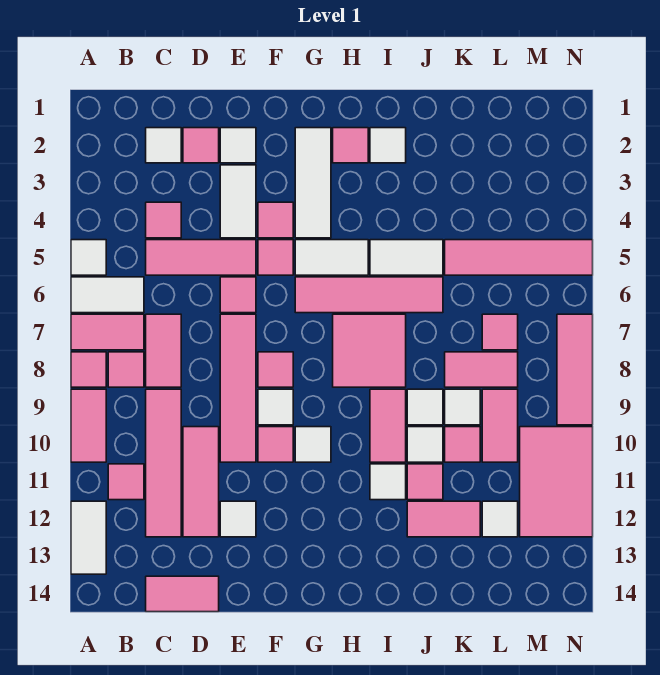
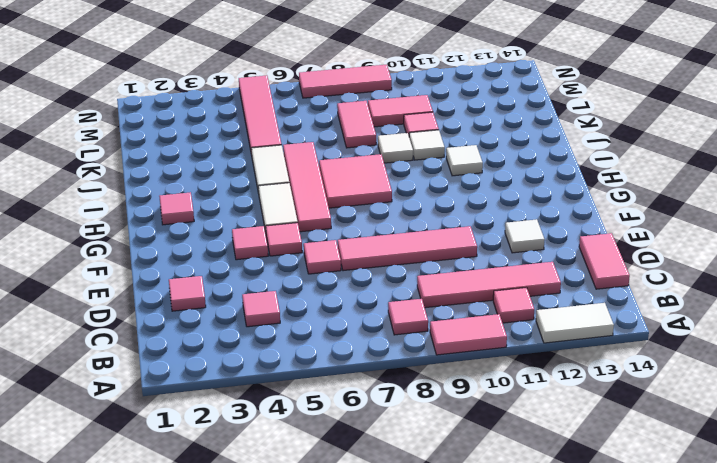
none -> white 1x1 tile [71,240,106,275]
none -> white 1x2 tile [71,277,144,313]
none -> pink 1x2 tile [71,314,144,350]
none -> pink 1x1 tile [71,352,106,387]

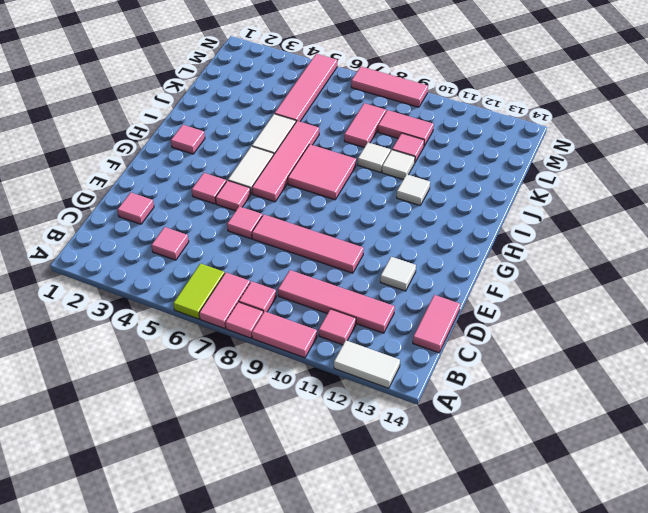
lime 1x2 tile [173,264,225,319] -> white 1x2 tile [71,277,144,313]
none -> white 1x1 tile [71,240,106,275]
none -> white 1x1 tile [146,128,181,163]
none -> pink 1x3 tile [146,240,256,275]
none -> pink 1x2 tile [146,314,181,387]

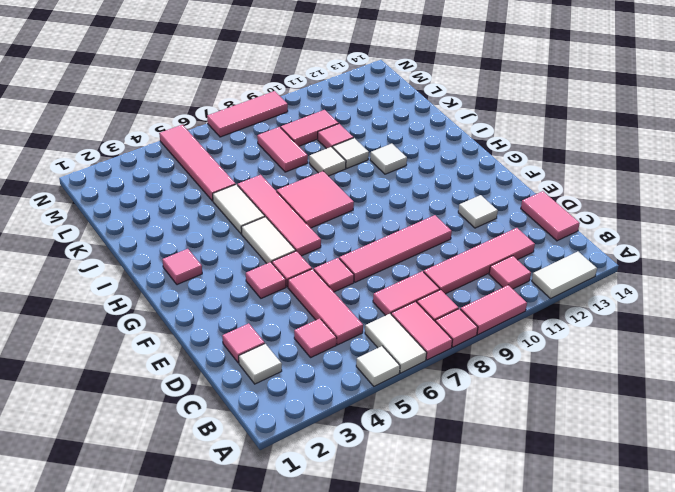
none -> pink 1x3 tile [183,427,219,537]
none -> white 1x1 tile [220,128,256,163]
none -> white 1x2 tile [220,165,256,238]
none -> pink 1x1 tile [258,352,293,387]

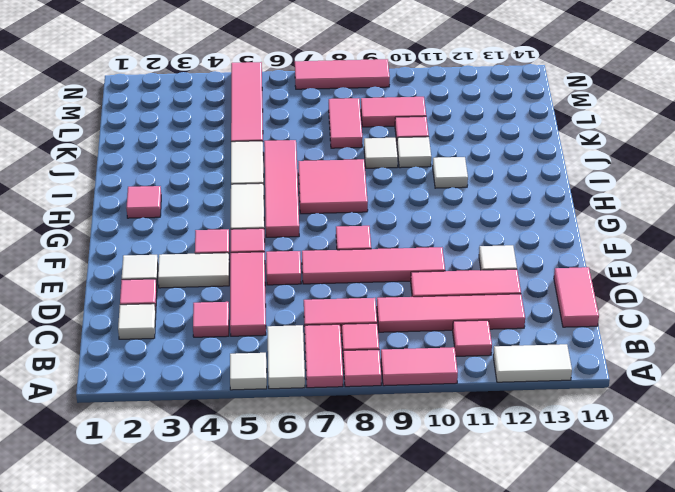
none -> white 1x1 tile [258,389,293,425]
none -> pink 1x1 tile [258,427,293,462]
none -> white 1x3 tile [295,128,331,238]
none -> white 1x1 tile [295,427,331,462]

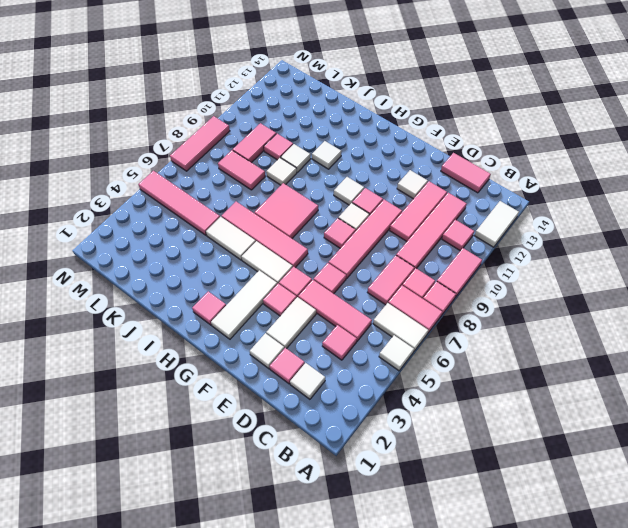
none -> white 1x1 tile [370,128,406,163]
none -> pink 1x2 tile [370,389,406,462]
none -> pink 1x1 tile [407,464,443,500]
none -> pink 1x2 tile [407,501,480,537]

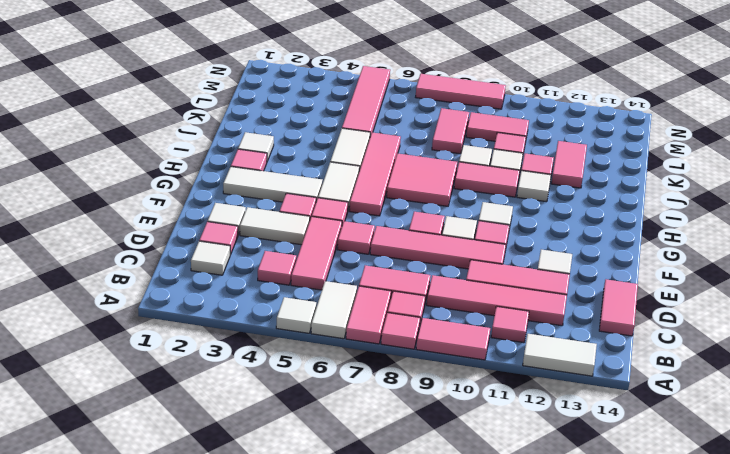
none -> white 1x1 tile [445,389,480,425]
none -> pink 1x1 tile [482,314,518,350]
none -> white 1x1 tile [482,501,518,537]
none -> pink 2x3 tile [520,427,593,537]

